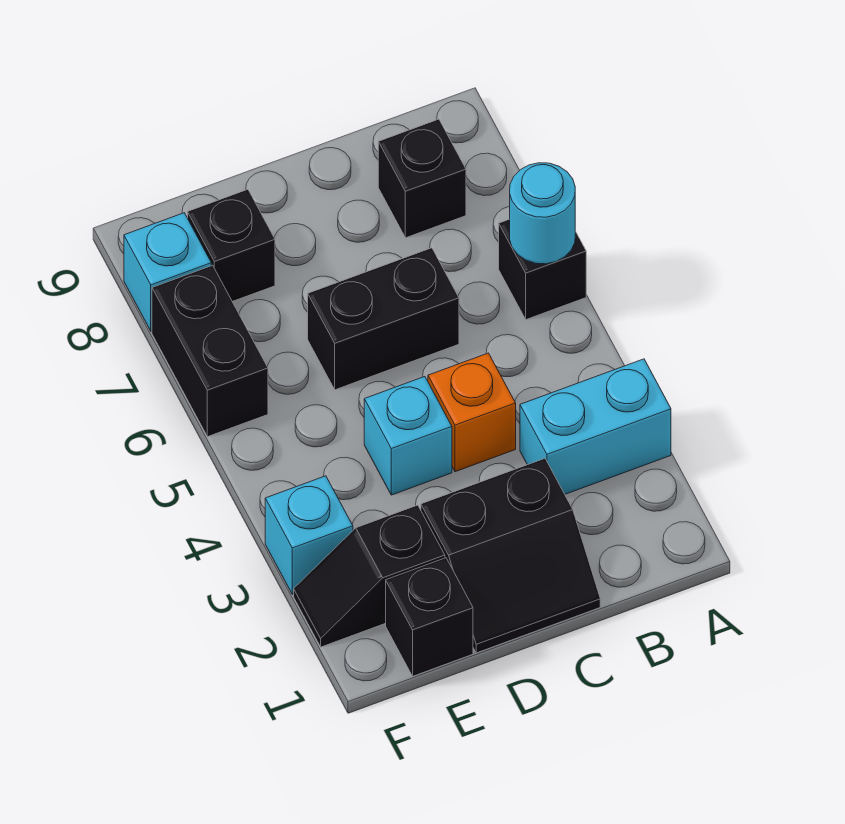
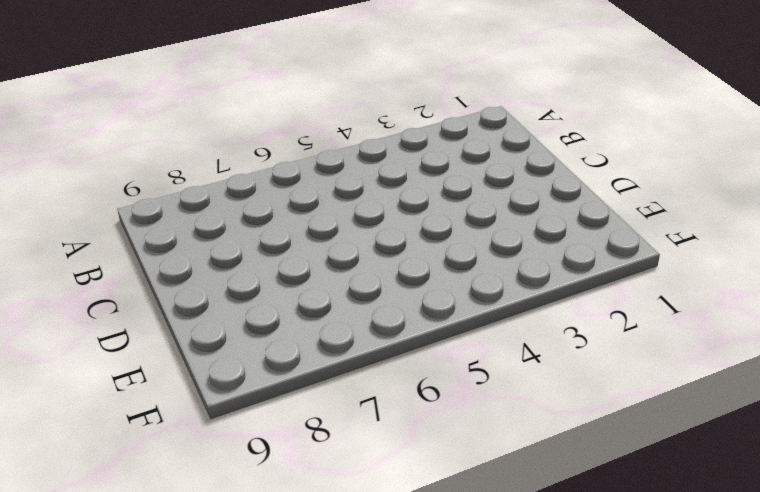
none -> cyan 1x2 brick [520,359,671,494]
none -> black 1x1 brick [499,219,586,320]
none -> black 1x1 brick [378,119,466,238]

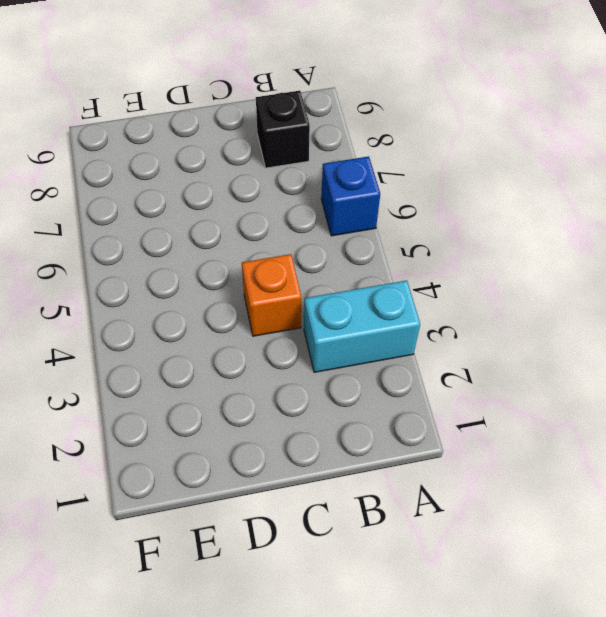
blue 1x1 brick [321,156,380,236] -> black 1x1 brick [499,219,586,320]
none -> black 2x2 slope [421,458,600,653]
none -> black 1x2 brick [308,248,459,390]
none -> cyan 1x1 brick [364,377,452,495]

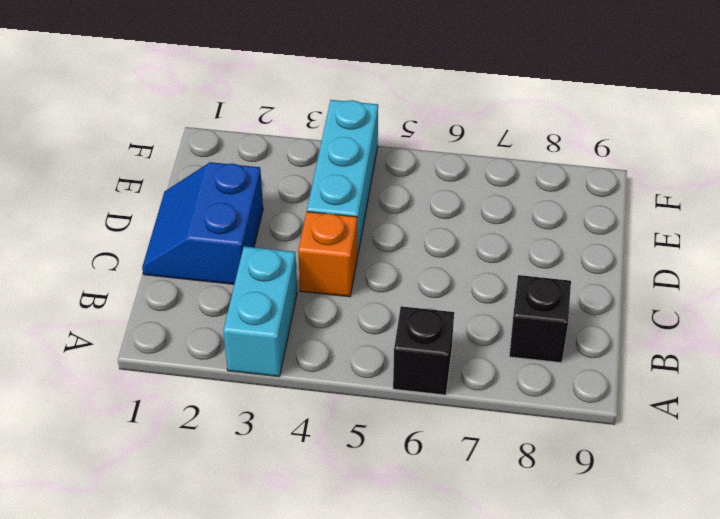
blue 2x2 slope [142,162,263,284] -> black 2x2 slope [421,458,600,653]
cyan 1x3 brick [307,100,378,256] -> cyan 1x1 brick [364,377,452,495]
none -> black 1x2 brick [308,248,459,390]
none -> black 1x1 brick [386,558,473,676]
none -> black 1x2 slope [294,505,445,647]

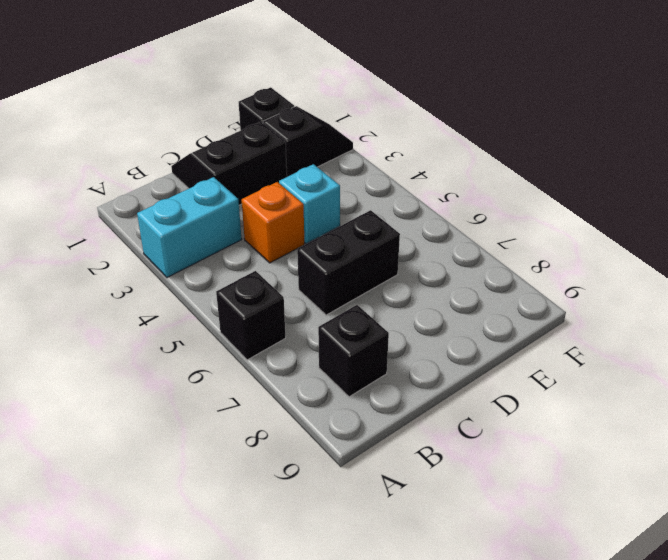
none -> black 1x1 brick [188,189,275,302]
none -> cyan 1x1 brick [265,476,353,594]
none -> black 1x2 brick [152,265,268,437]

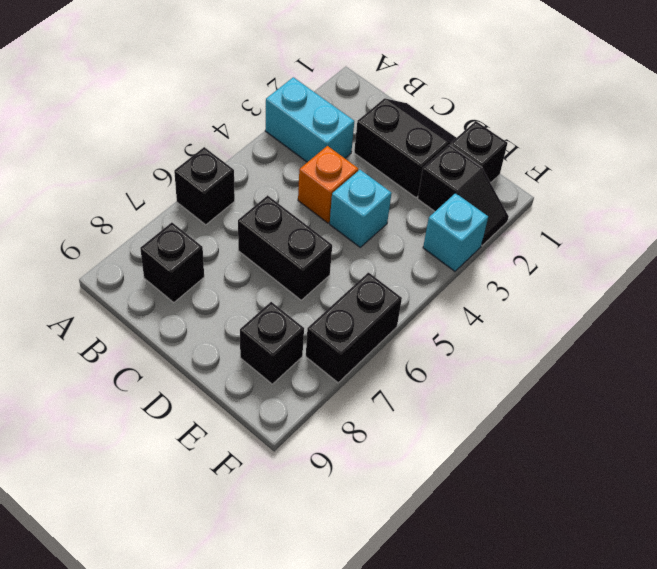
none -> cyan 1x1 brick [124,213,211,331]
none -> cyan 1x1 round brick [510,163,575,264]

